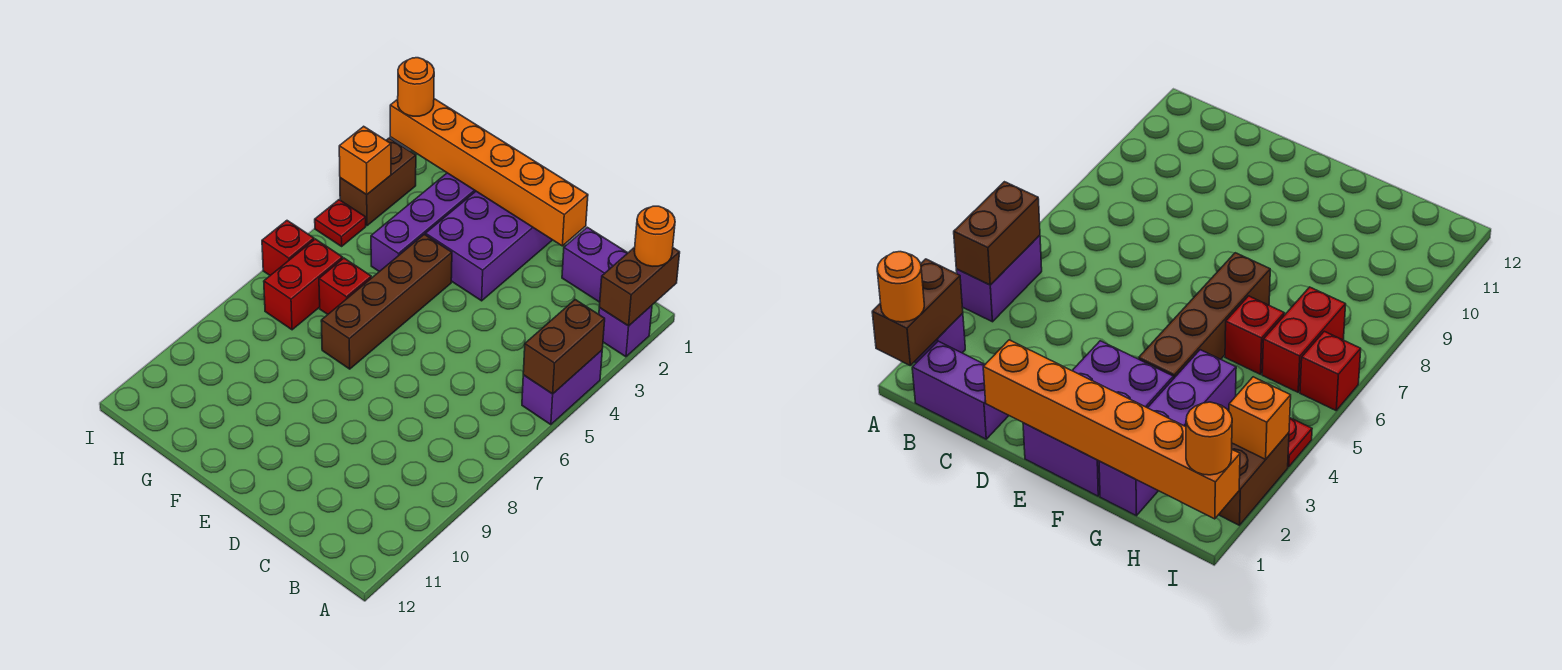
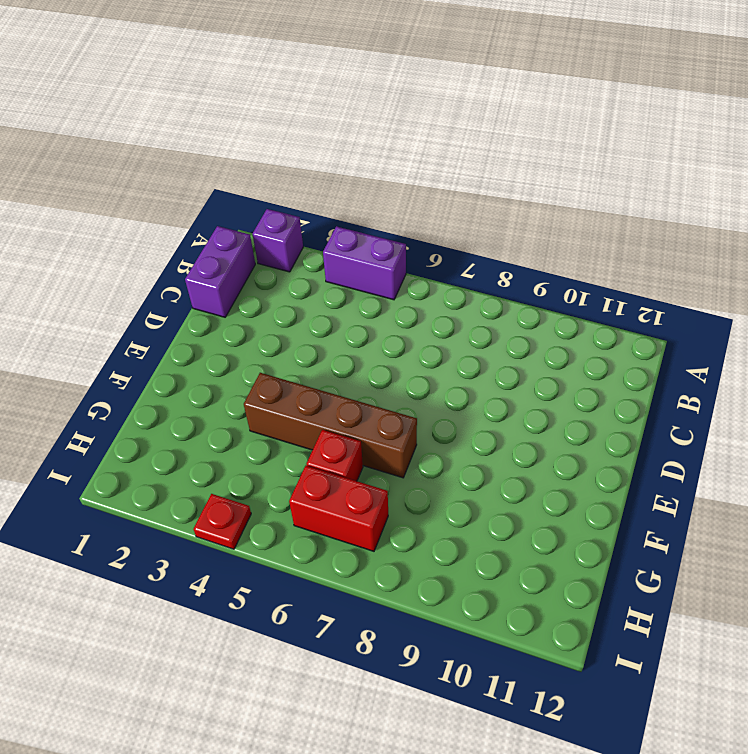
none -> purple 2x3 brick [425,192,552,301]
none -> purple 1x4 brick [371,173,476,272]
none -> brown 1x2 brick [340,138,416,226]

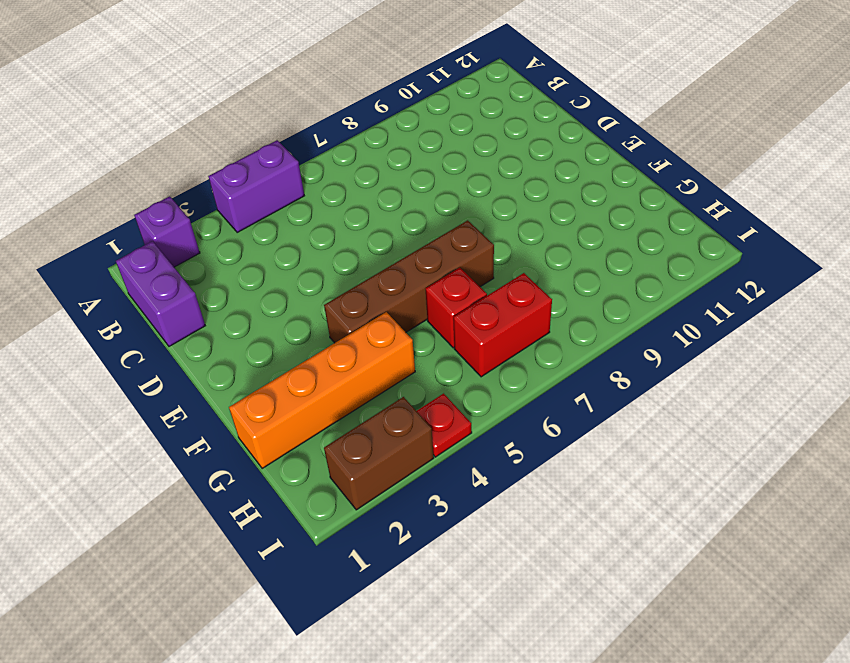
orange 1x4 brick [229,312,415,469] -> purple 1x4 brick [371,173,476,272]
none -> purple 2x3 brick [425,192,552,301]
none -> red 1x1 brick [262,221,314,275]
none -> brown 1x2 brick [599,247,680,326]

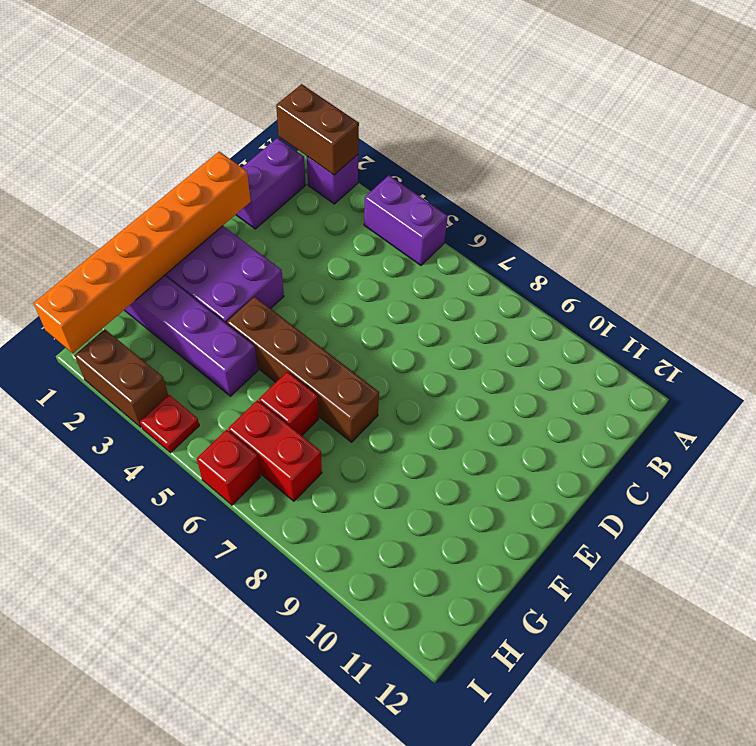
none -> brown 1x2 brick [523,300,605,394]
none -> orange 1x1 brick [339,126,391,195]
none -> orange 1x1 round brick [634,206,675,266]

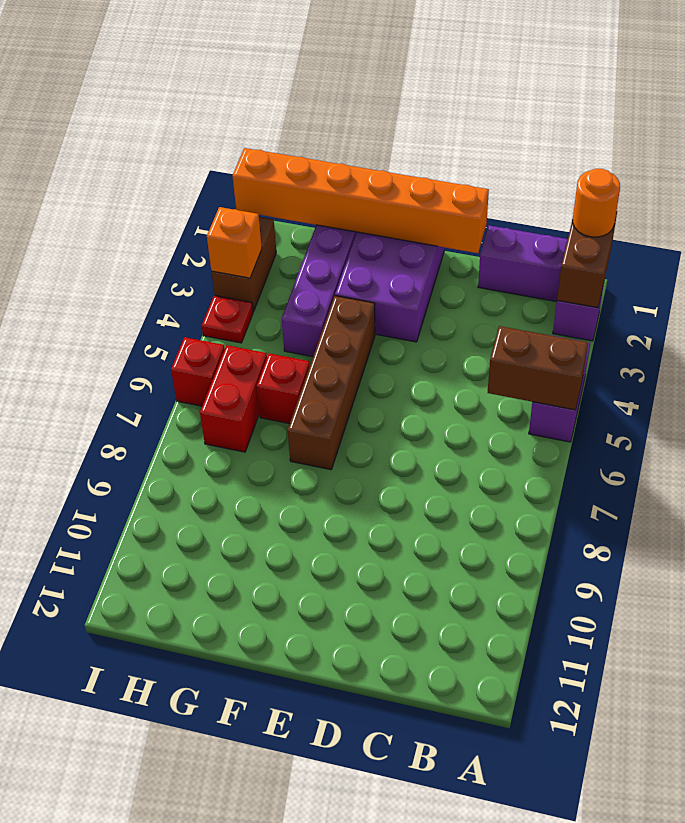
brown 1x2 brick [488,326,588,410] -> brown 1x2 brick turned to [523,300,605,394]
none -> orange 1x1 round brick [398,58,434,116]

